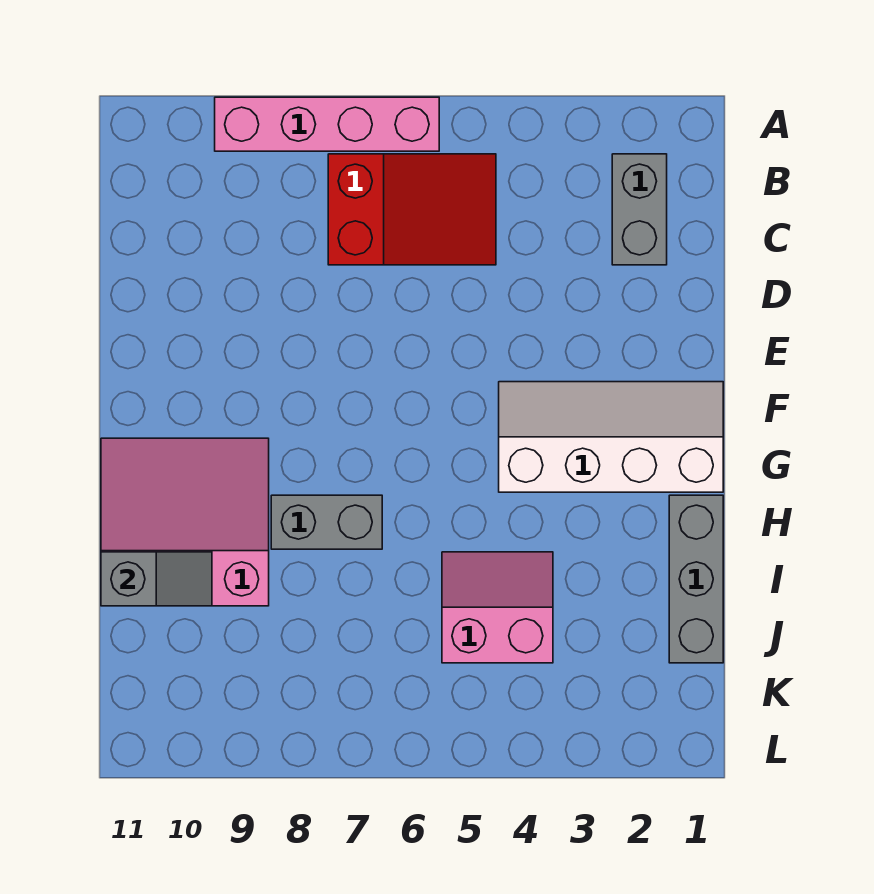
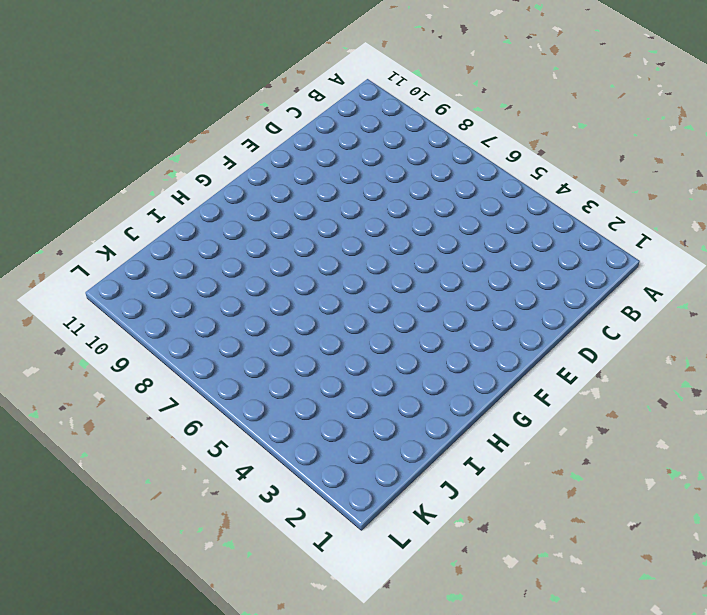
none -> pink 1x4 brick [215,97,439,151]
none -> grey 1x2 brick [612,154,667,265]

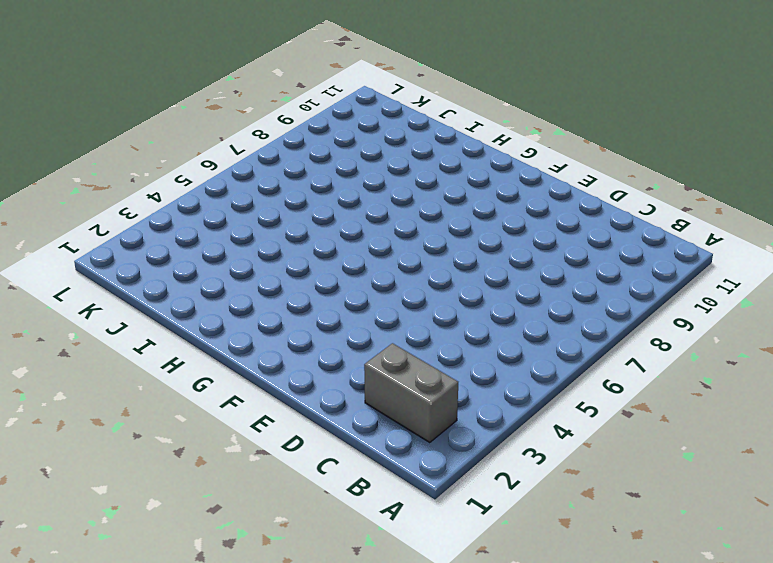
none -> pink 1x4 brick [215,97,439,151]
none -> red 2x3 slope [328,154,496,265]

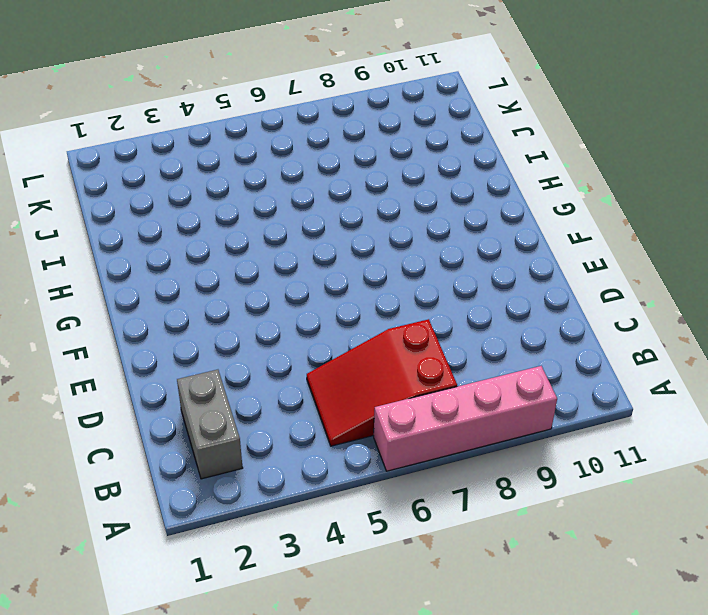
none -> white 2x4 slope [499,382,723,492]
none -> pink 3x3 slope [101,438,269,606]

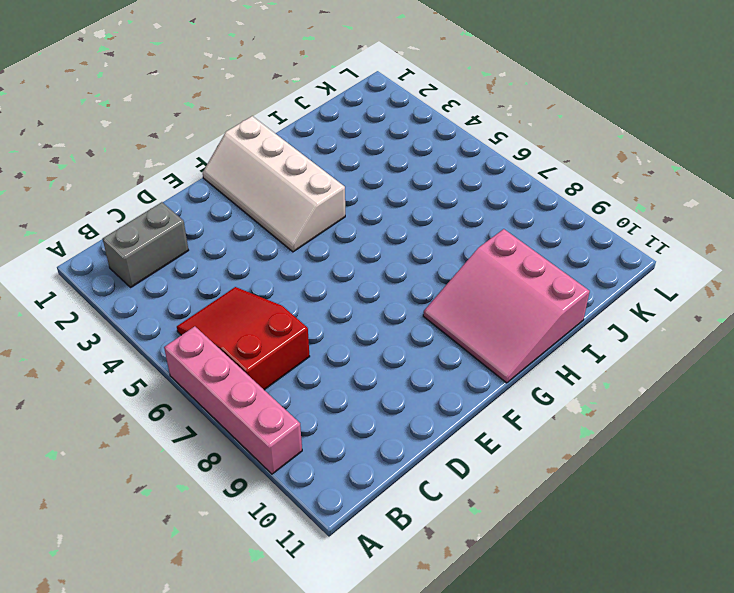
none -> grey 1x3 brick [669,495,723,663]
none -> grey 1x2 brick [271,495,382,549]

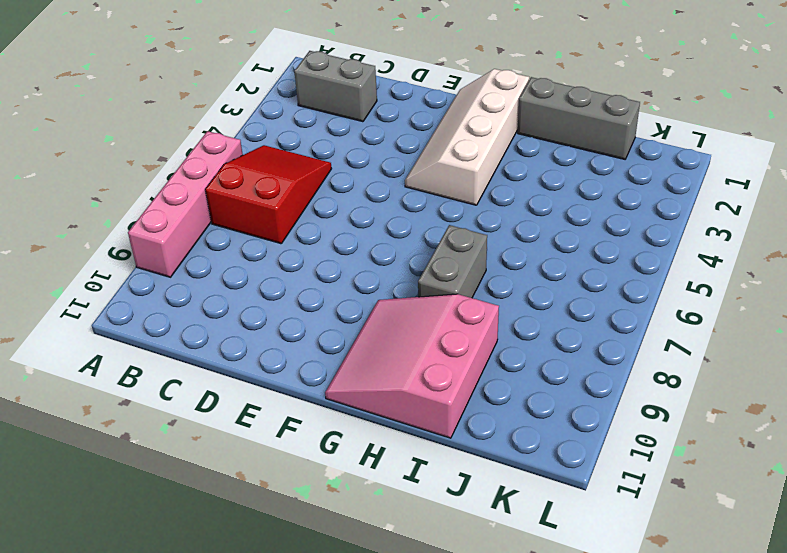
none -> pink 2x2 slope [442,552,553,663]
none -> grey 1x2 slope [101,552,212,606]

